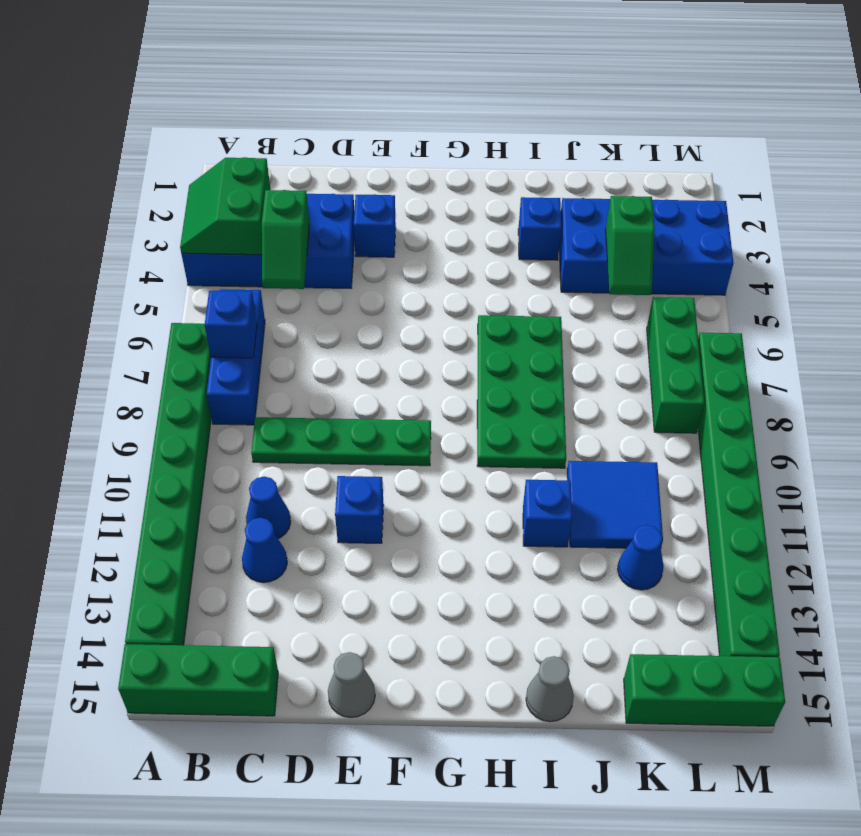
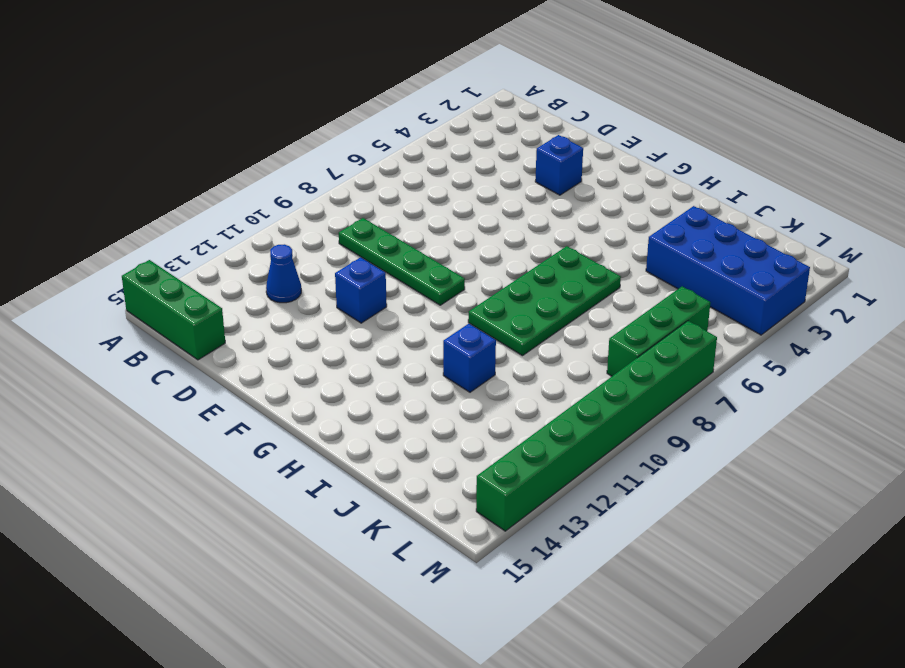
none -> blue 2x4 brick [182,194,355,288]
none -> green 1x8 brick [125,323,211,645]
none -> blue 1x3 brick [207,289,265,425]

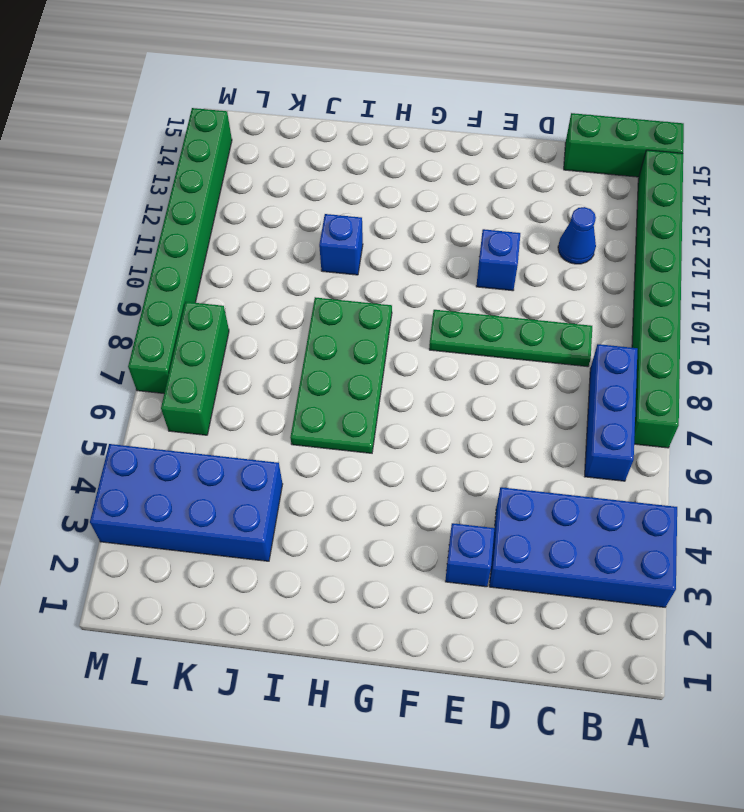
none -> blue 1x1 cone [246,477,291,539]
none -> grey 1x1 cone [328,652,375,718]
none -> blue 1x1 brick [518,197,561,260]

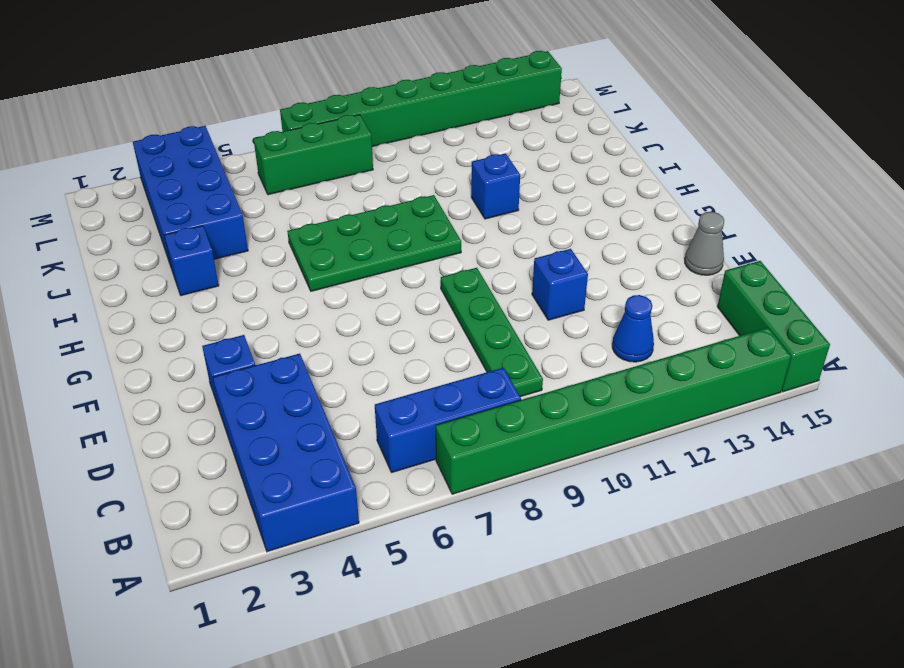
none -> blue 1x1 cone [246,477,291,539]
none -> grey 1x1 cone [526,656,574,722]
none -> blue 2x2 tile [567,461,663,548]

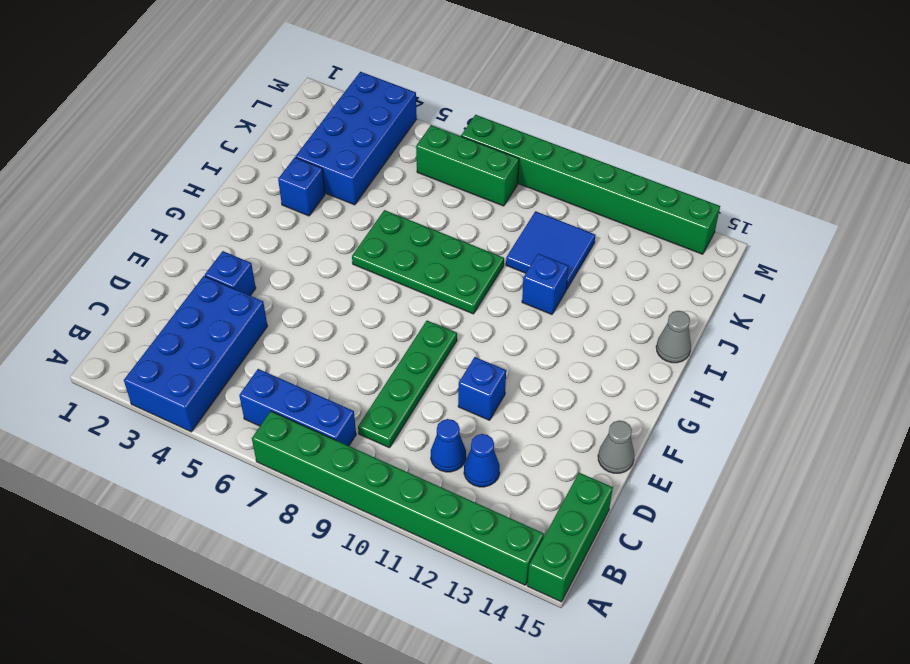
none -> blue 1x1 cone [618,525,664,590]
none -> green 1x3 brick [624,654,785,726]
none -> green 2x2 slope [180,157,270,255]

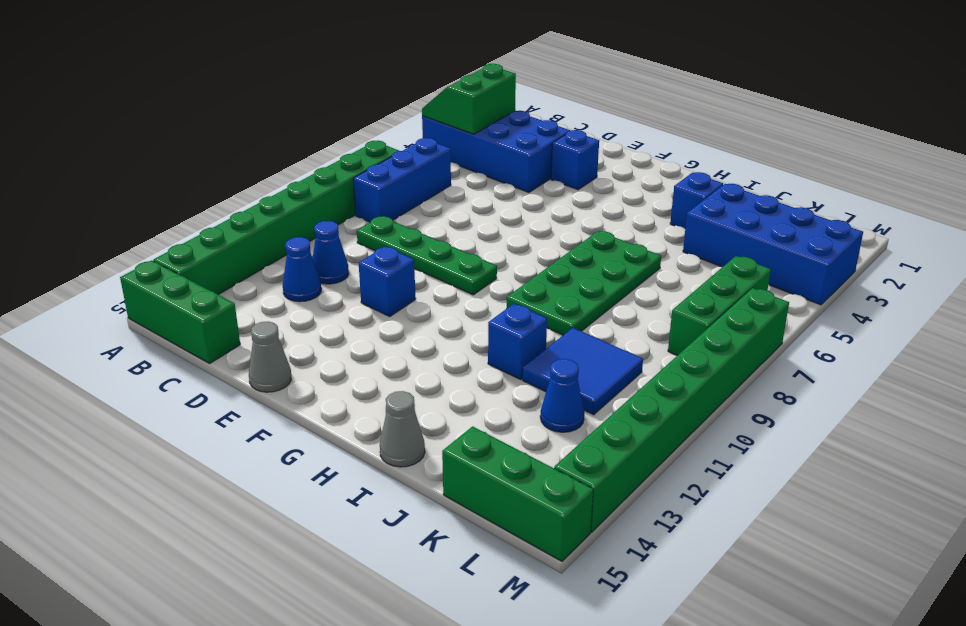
none -> blue 1x1 brick [205,291,257,358]
none -> green 1x2 slope [262,190,309,289]
none -> green 1x2 slope [606,196,655,295]

